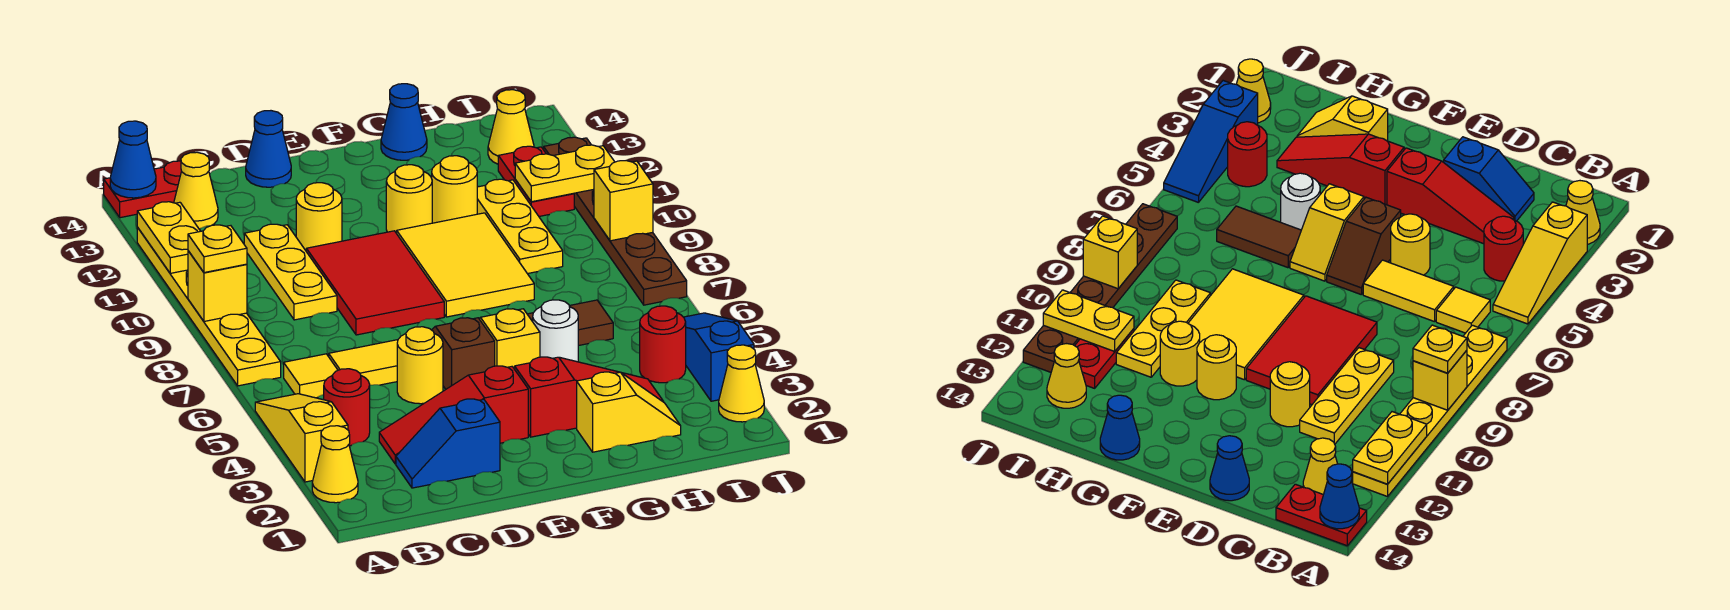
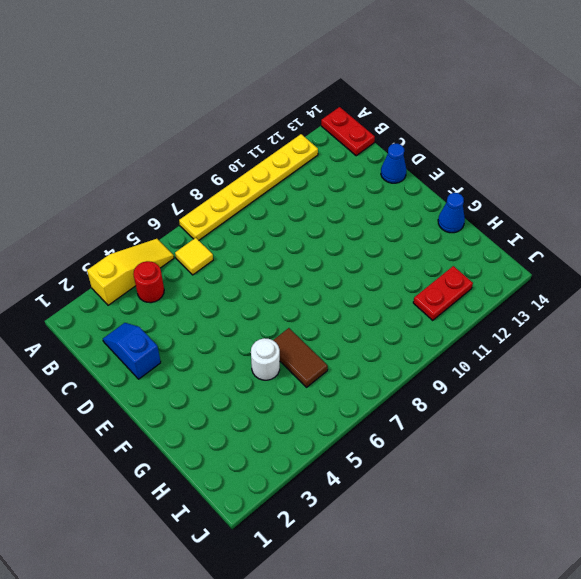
none -> yellow 1x1 cone [312,426,358,503]
none -> yellow 1x1 cone [174,152,218,229]
none -> red 1x3 slope [379,366,528,464]
none -> yellow 1x2 tile [329,340,398,385]

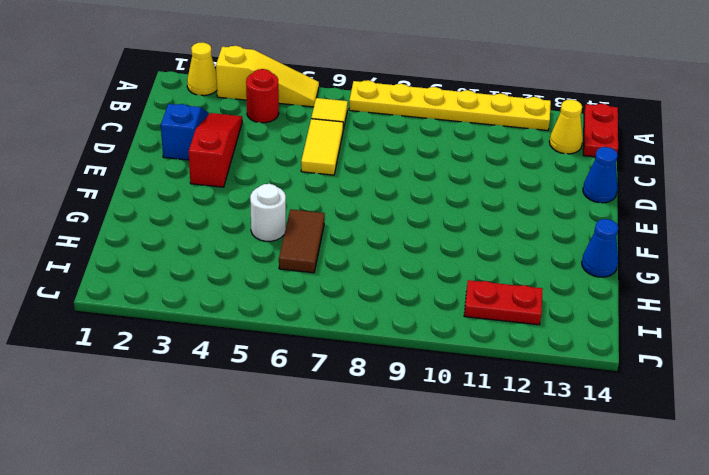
none -> yellow 1x3 plate [244,224,337,320]
none -> yellow 1x1 round brick [397,327,443,404]
none -> red 2x3 tile [306,231,444,335]
none -> yellow 1x1 round brick [296,183,342,250]

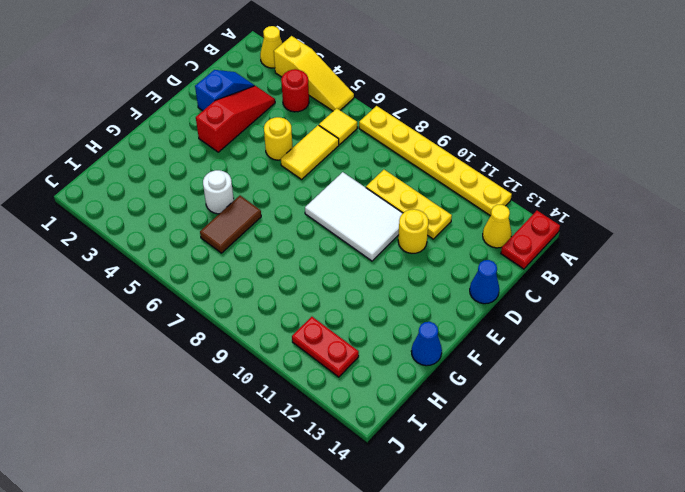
white 2x3 tile [305,172,403,261] -> red 2x3 tile [306,231,444,335]
none -> brown 1x2 slope [432,318,495,389]
none -> red 1x3 slope [515,357,663,437]
none -> yellow 1x2 slope [479,309,540,369]
none -> yellow 2x3 tile [397,213,534,317]

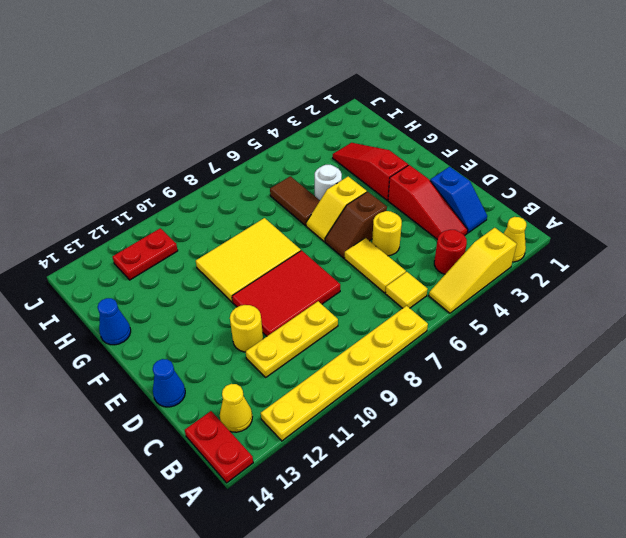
none -> yellow 1x1 round brick [386,165,432,233]
none -> yellow 1x2 slope [577,372,681,452]
none -> yellow 1x1 round brick [432,156,477,223]
none -> yellow 1x3 plate [477,179,563,274]

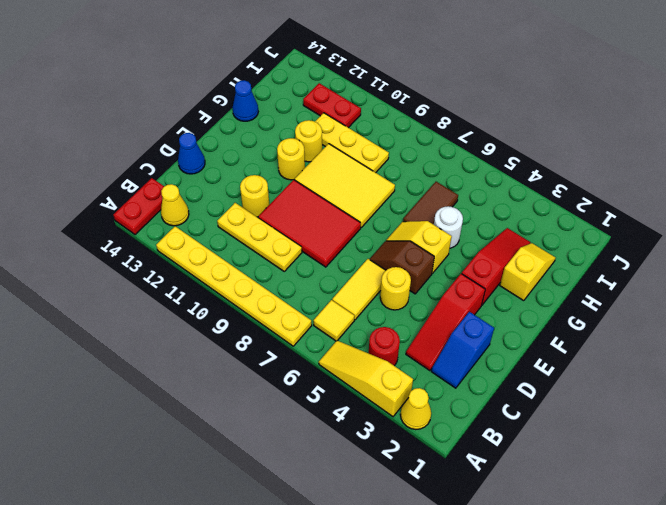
none -> red 1x1 round brick [640,306,686,383]
none -> yellow 1x1 cone [488,90,534,164]
none -> yellow 1x1 cone [719,345,764,422]
none -> blue 1x3 slope [684,313,754,401]

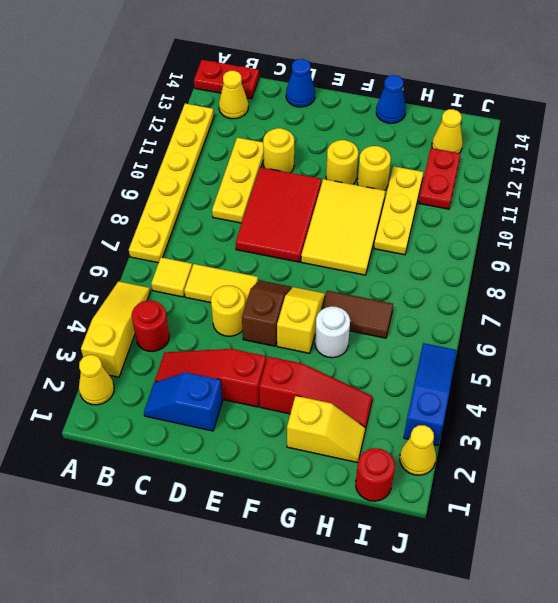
red 1x1 round brick [356,448,395,501] -> red 1x1 round brick moved to [640,306,686,383]
none -> brown 1x6 plate [544,137,687,305]
none -> yellow 1x1 brick [188,251,247,321]
none -> yellow 1x2 plate [137,202,200,273]
none -> blue 1x1 cone [110,121,156,198]

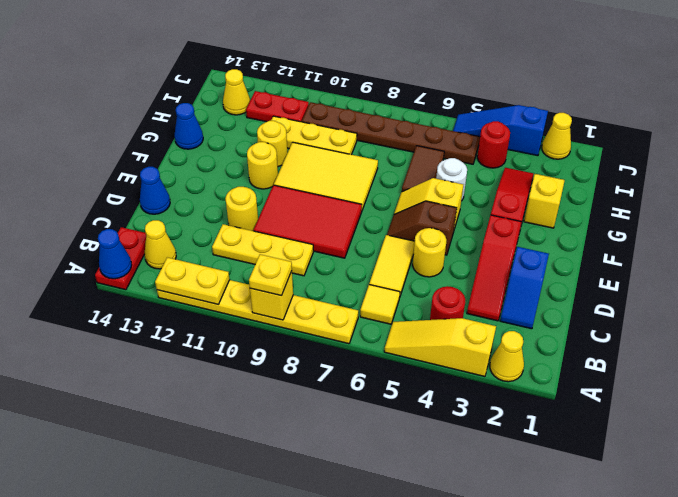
brown 1x6 plate [302,102,480,164] -> brown 1x6 plate moved to [544,137,687,305]
none -> yellow 1x2 plate [515,145,614,202]
none -> yellow 1x1 brick [594,161,653,241]

